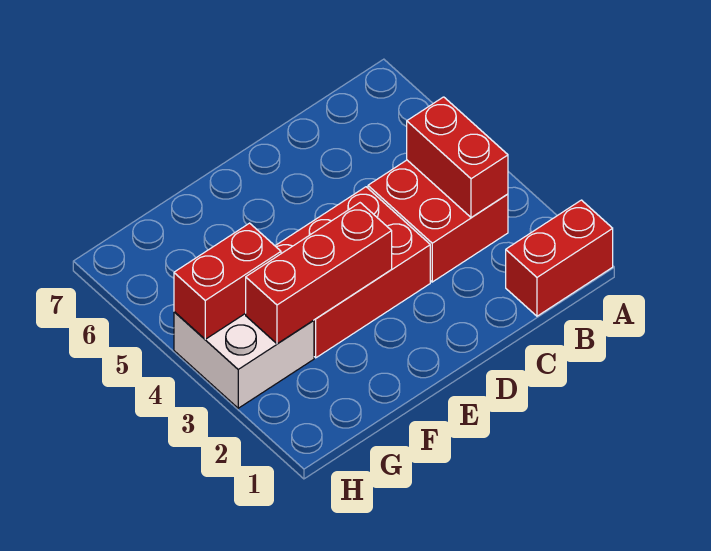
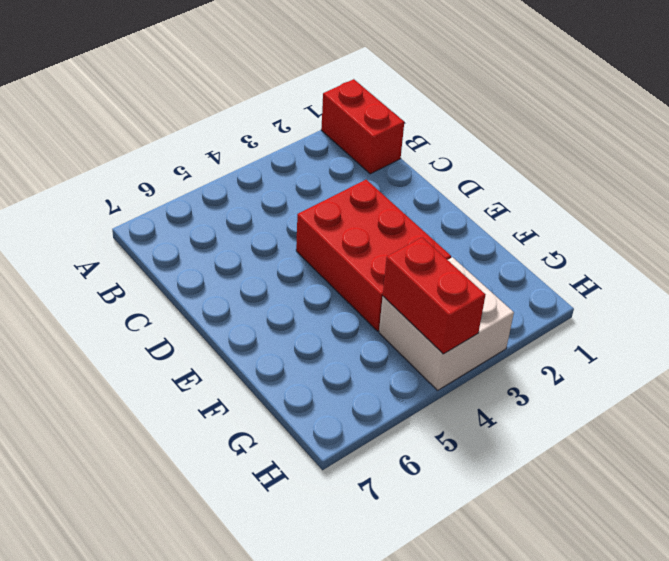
none -> red 2x2 brick [368,160,508,282]
none -> red 1x2 brick [407,97,508,217]

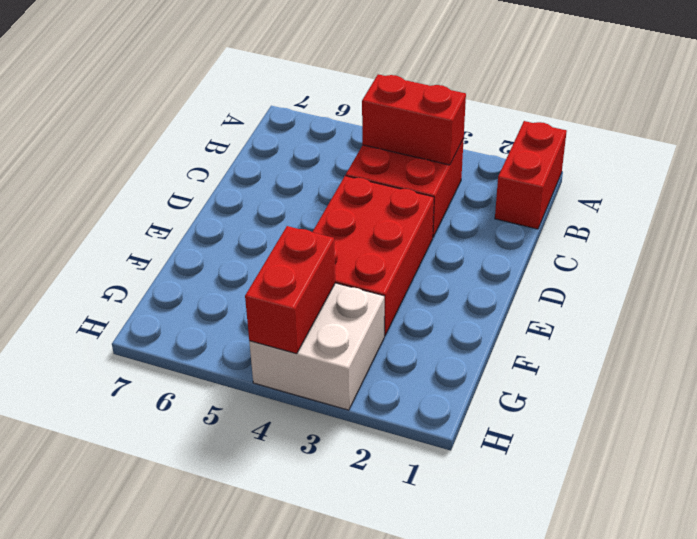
none -> red 1x3 brick [246,203,392,344]

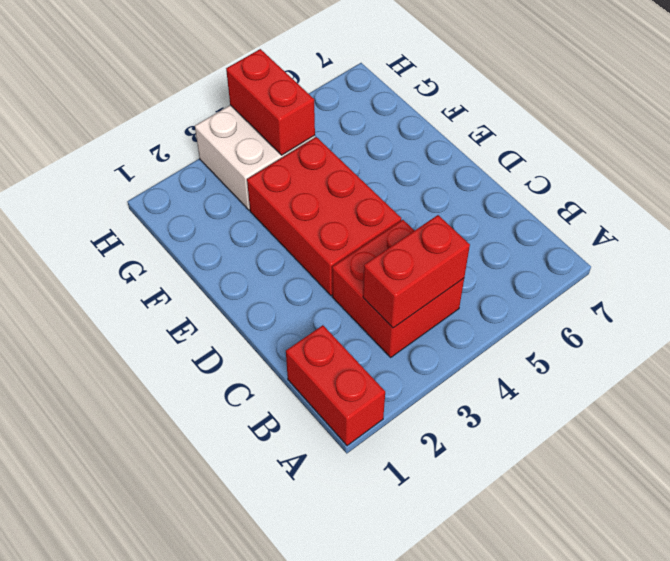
none -> red 1x3 brick [246,203,392,344]

